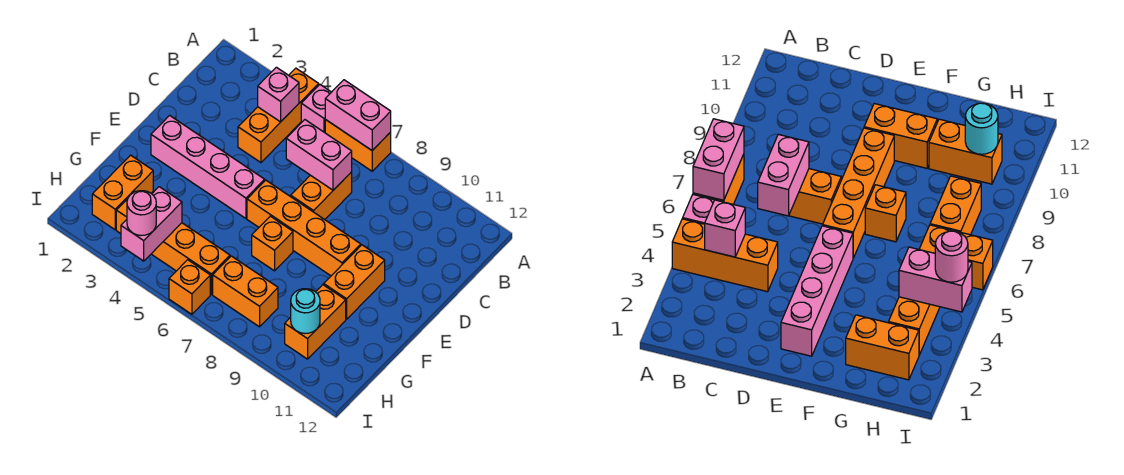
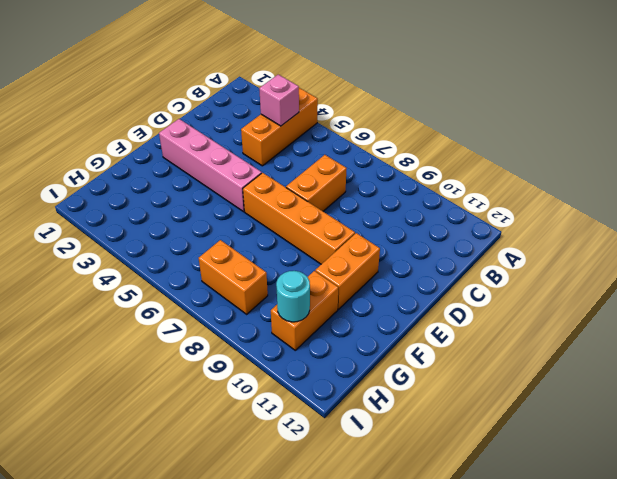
none -> pink 1x1 brick [301,85,331,133]
none -> orange 1x2 brick [325,120,391,171]
none -> orange 1x1 brick [252,216,293,271]

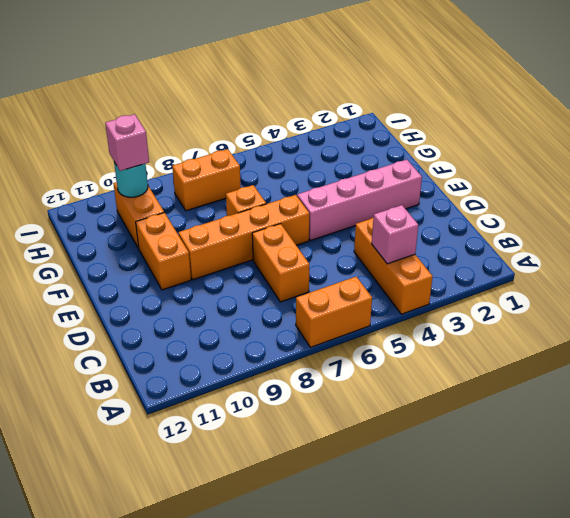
pink 1x1 brick [105,114,149,171] -> pink 1x1 brick moved to [301,85,331,133]
none -> orange 1x2 brick [92,155,153,230]
none -> orange 1x4 brick [116,199,230,294]
none -> orange 1x1 brick [169,260,210,314]

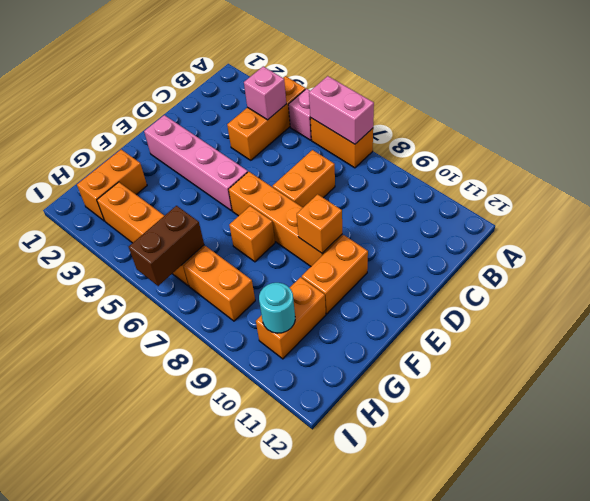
orange 1x1 brick [297,194,342,253] -> orange 1x1 brick moved to [169,260,210,314]
brown 1x2 brick [129,206,204,286] -> none
none -> pink 1x2 brick [286,120,352,190]
none -> pink 1x2 brick [121,187,182,261]
none -> pink 1x1 round brick [127,191,156,235]

